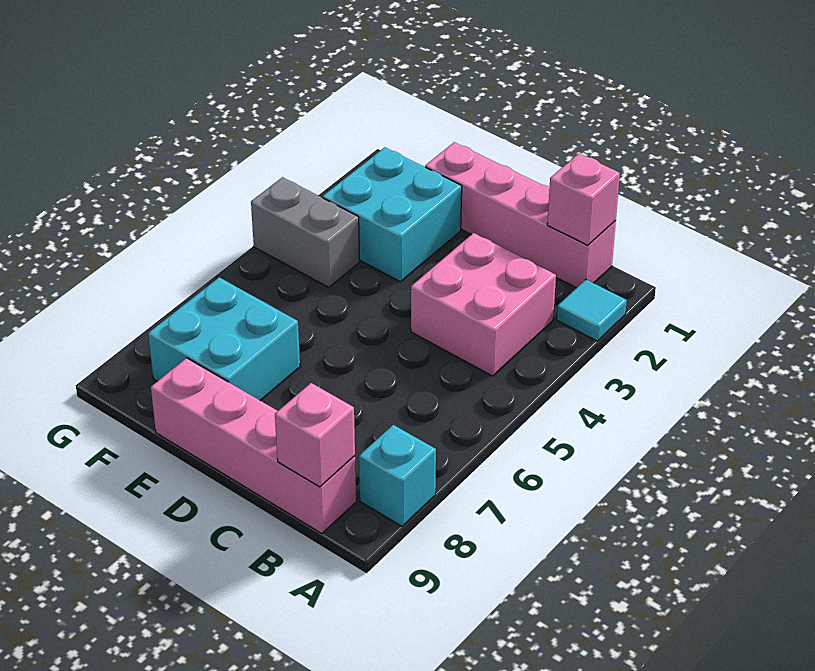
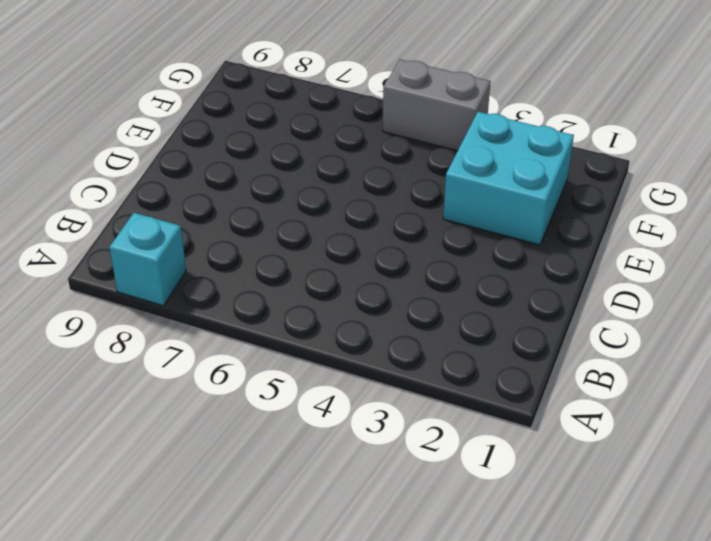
grey 1x2 brick [383,59,491,151] -> grey 1x2 brick turned to [251,177,360,287]
none -> cyan 1x1 tile [557,280,627,341]
none -> pink 1x4 brick [425,142,616,288]

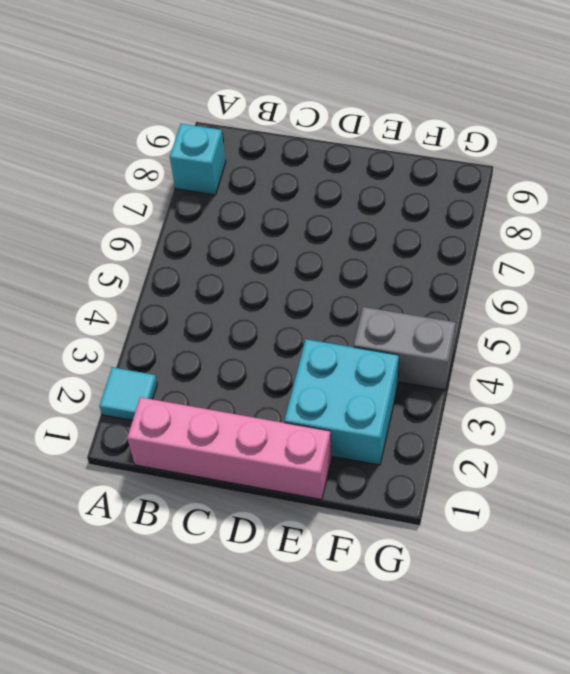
none -> pink 2x2 brick [411,233,556,376]
none -> pink 1x4 brick [151,358,356,533]

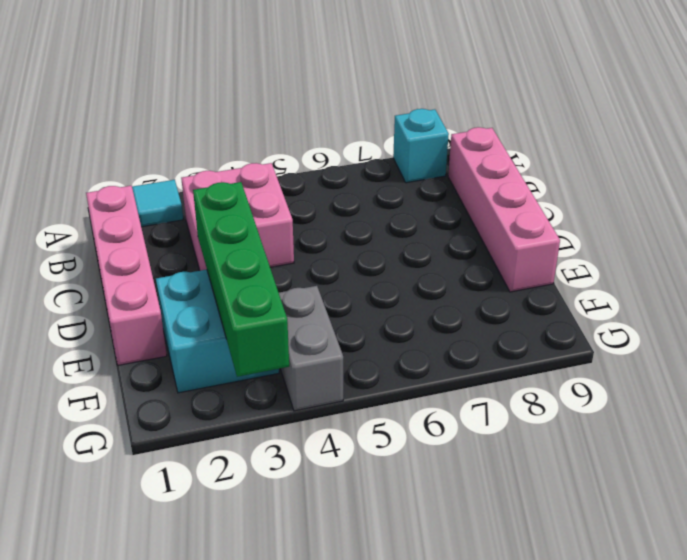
green 1x4 brick [193,182,289,377] -> none
none -> cyan 2x2 brick [148,277,300,401]
none -> pink 1x1 brick [547,154,620,245]

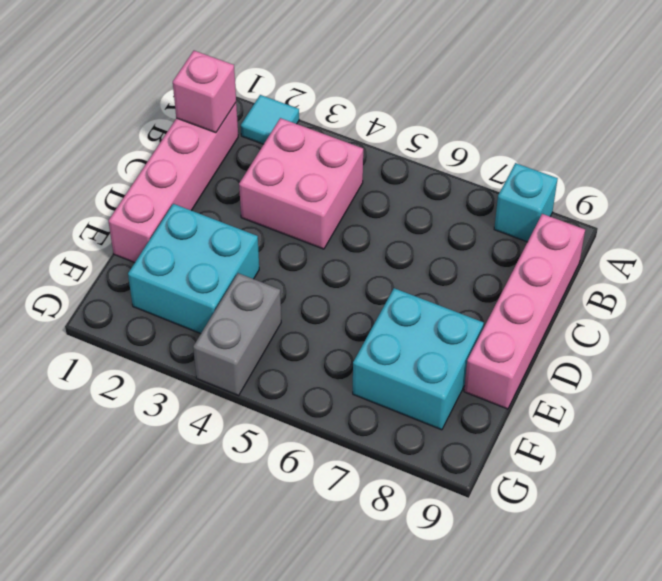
none -> pink 1x1 brick [275,383,355,487]

